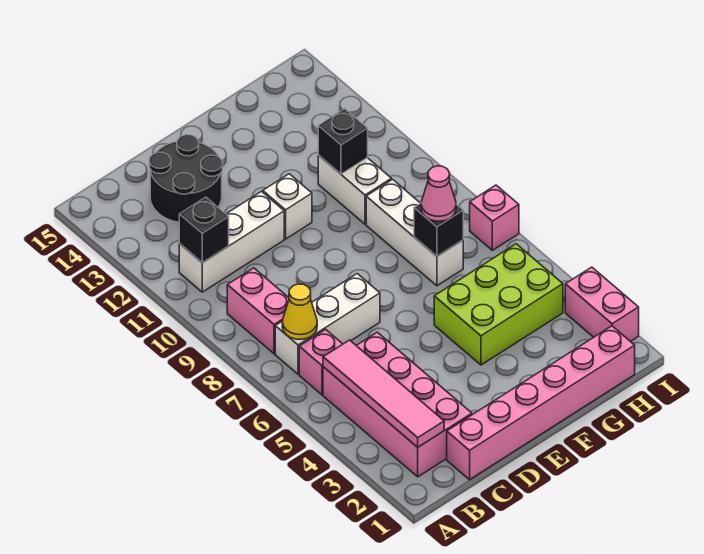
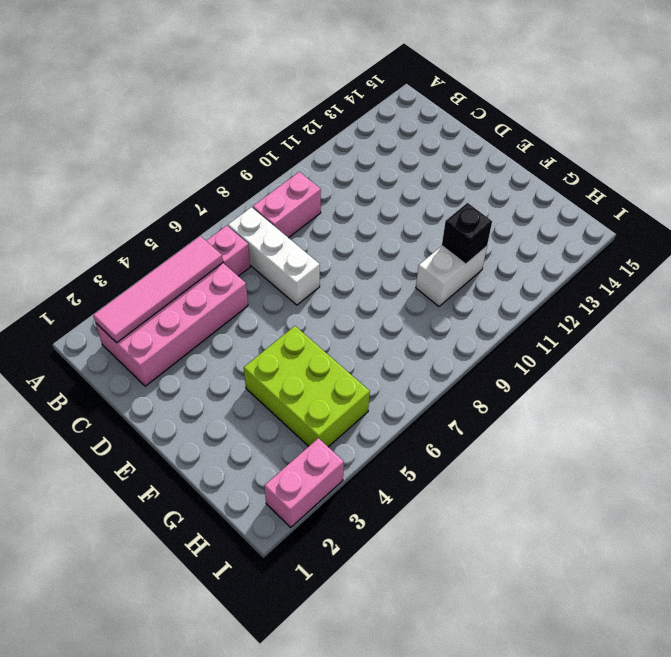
none -> white 1x3 brick [179,192,284,292]
none -> pink 1x6 brick [447,326,635,480]
none -> black 2x2 round brick [149,135,223,222]

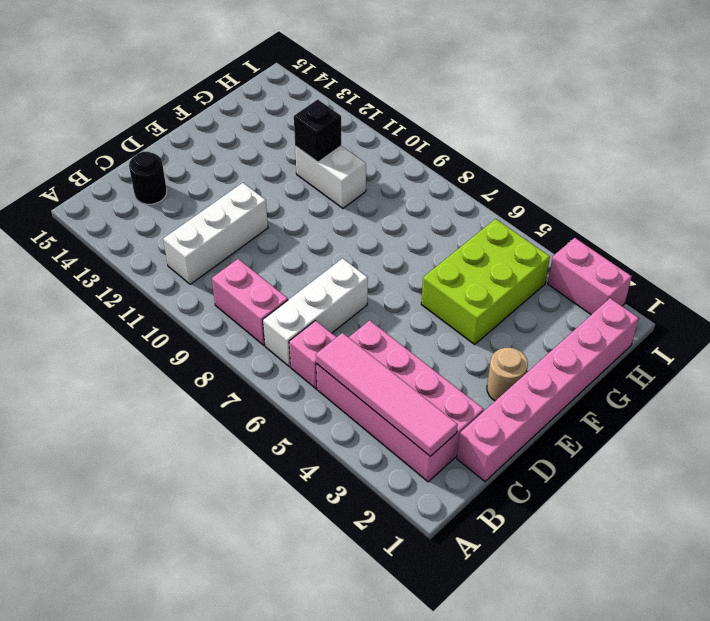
black 1x1 round brick [129,152,167,204] -> black 2x2 round brick [149,135,223,222]
tan 1x1 round brick [487,348,528,401] -> none
none -> white 1x1 brick [263,174,312,239]
none -> white 1x3 brick [366,179,463,286]
none -> pink 1x1 brick [470,185,519,250]

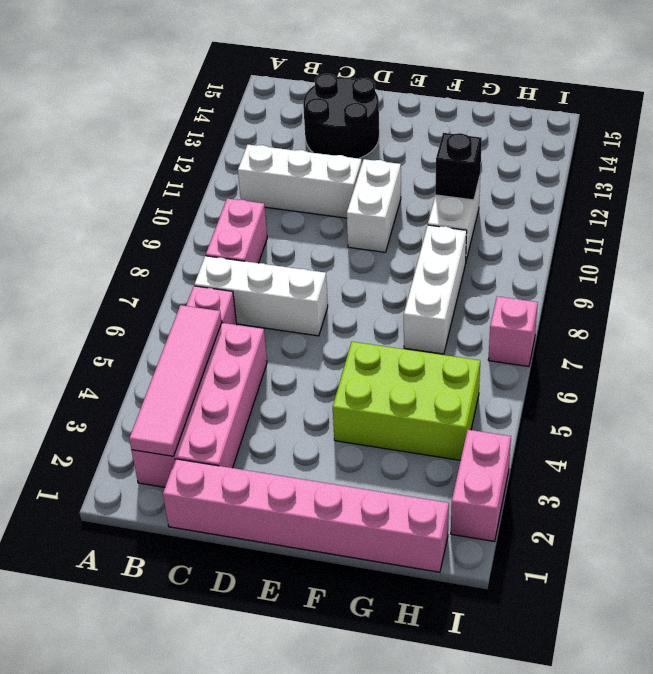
white 1x2 brick [347,159,401,252] -> white 1x1 brick [263,174,312,239]
none -> yellow 1x1 cone [282,284,317,339]
none -> black 1x1 brick [179,197,229,263]
none -> black 1x1 brick [414,203,463,256]

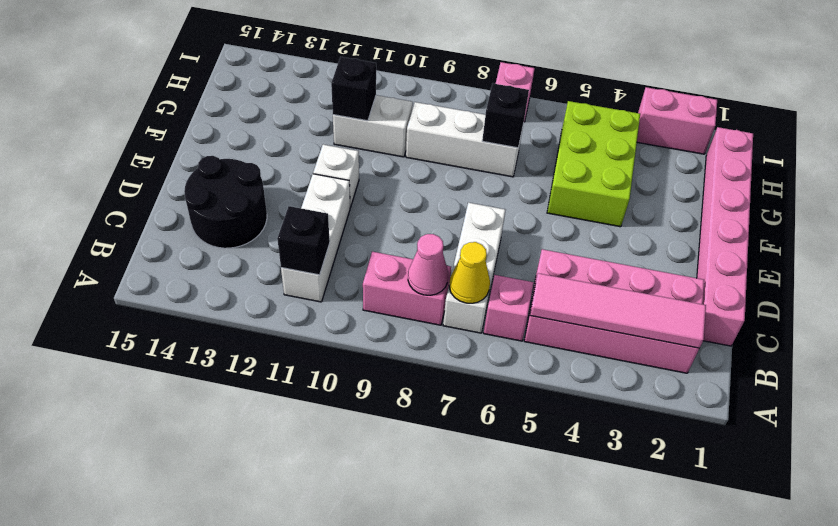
pink 1x1 cone [408,234,448,295] -> pink 1x1 cone moved to [421,166,456,221]

